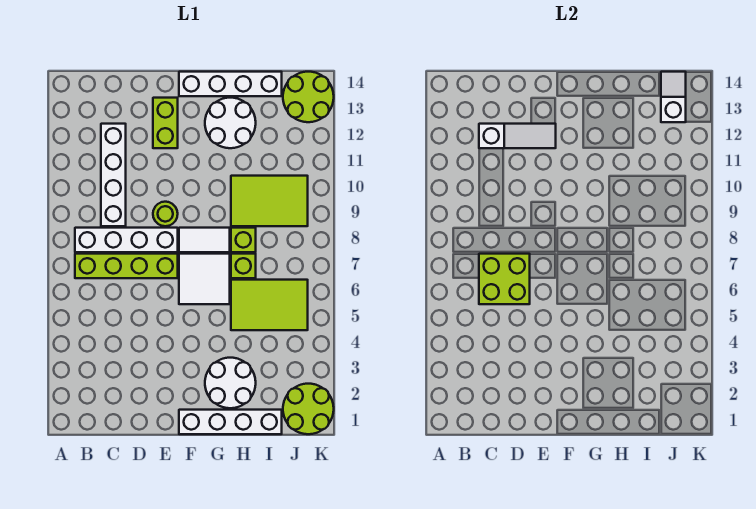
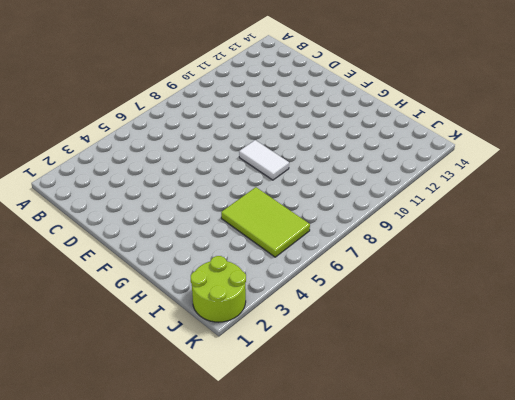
none -> lime 1x4 brick [75,254,178,278]
none -> white 1x4 brick [75,228,178,252]
none -> white 1x4 brick [101,124,126,226]

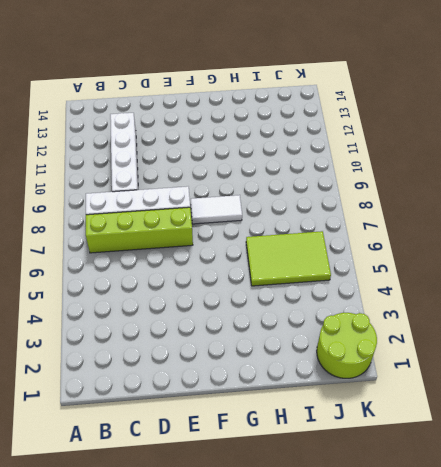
none -> lime 1x1 round brick [153,202,178,226]
none -> lime 1x2 brick [153,98,178,148]
none -> white 1x4 brick [179,410,282,434]

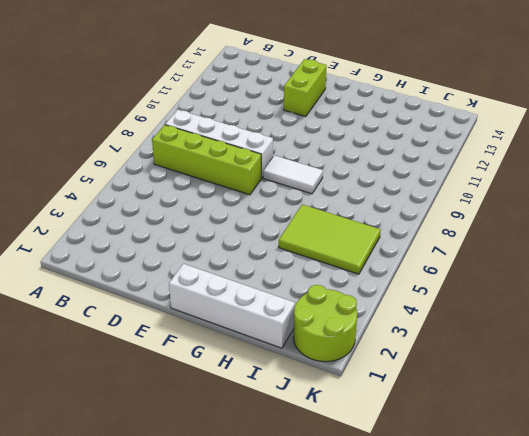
none -> white 1x4 brick [101,124,126,226]
none -> lime 1x1 round brick [153,202,178,226]
none -> white 2x2 tile [179,254,230,304]

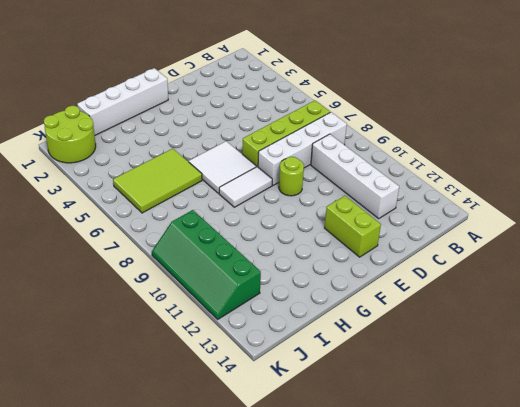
green 2x4 slope [152,210,261,319] -> lime 2x3 tile [231,176,308,226]
none -> white 1x4 brick [179,72,282,96]
none -> white 2x2 round brick [205,358,256,408]
none -> white 2x2 round brick [205,98,256,148]

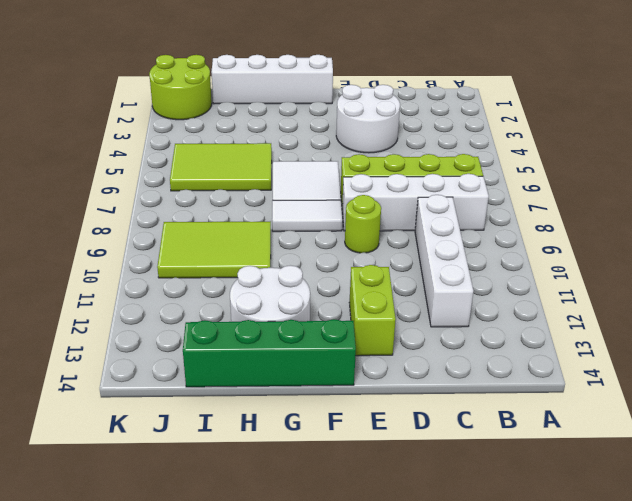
white 2x2 round brick [336,85,400,153] -> white 2x2 round brick moved to [205,358,256,408]
green 1x4 brick [183,319,356,387] -> white 1x4 brick [179,72,282,96]
none -> lime 1x1 brick [231,254,256,278]
none -> lime 1x1 brick [231,228,256,252]
none -> lime 2x2 round brick [283,72,334,122]

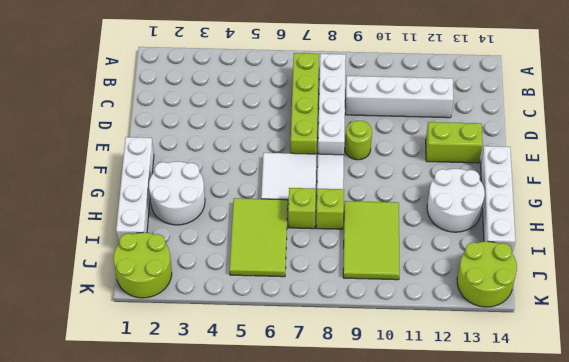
none -> lime 2x2 brick [479,254,530,304]
none -> white 1x3 slope [479,124,556,148]
none -> white 1x2 slope [661,72,686,122]

